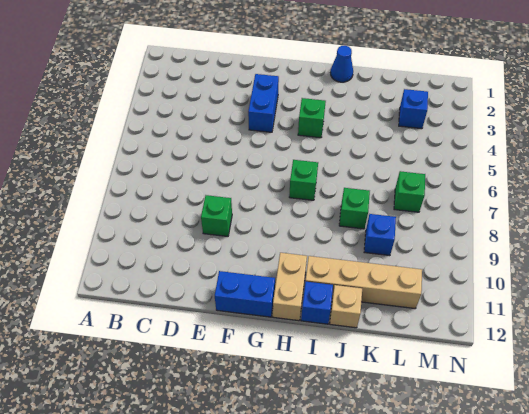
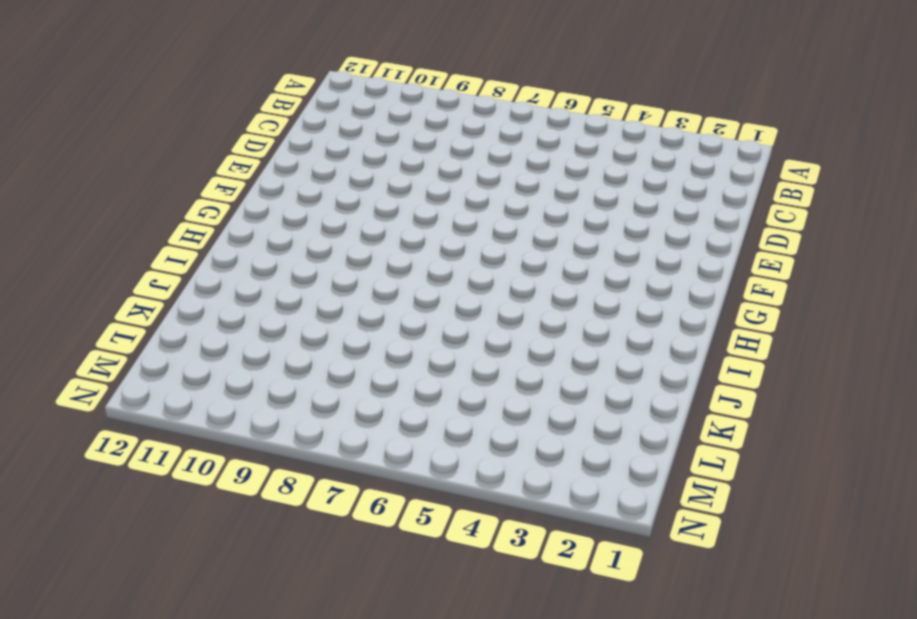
none -> green 1x1 brick [201,195,232,236]
none -> blue 1x2 brick [248,74,279,132]
none -> blue 1x2 brick [215,271,275,317]

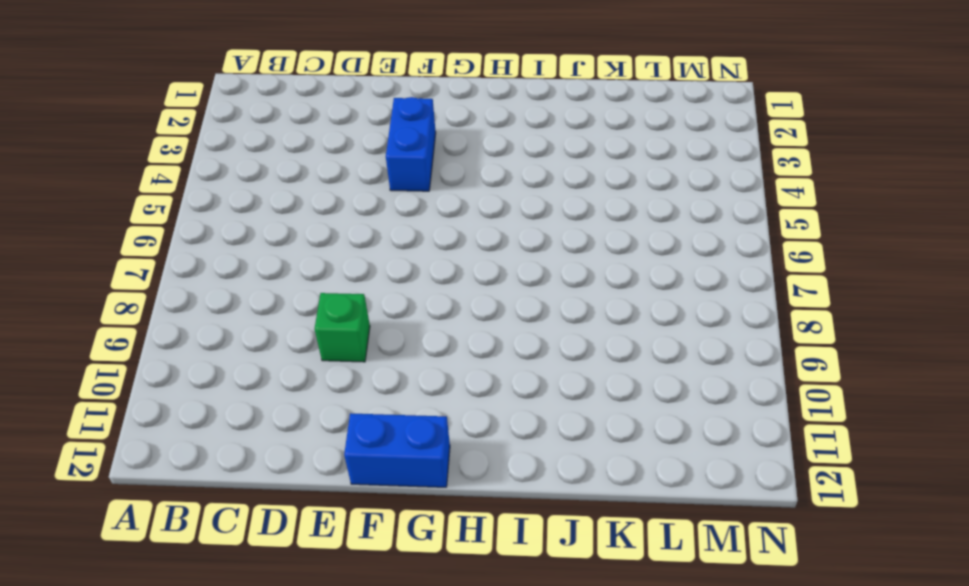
none -> green 1x1 brick [298,98,326,138]
none -> green 1x1 brick [289,160,318,200]
none -> tan 1x2 brick [273,253,307,321]

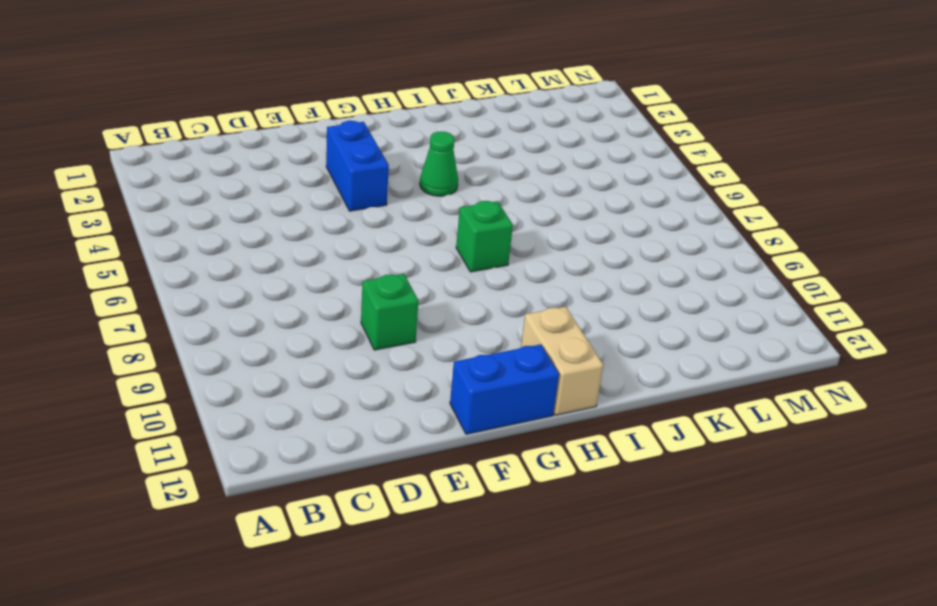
green 1x1 cone [420,132,458,196] -> green 1x1 brick [298,98,326,138]
none -> blue 1x1 cone [331,46,353,82]
none -> tan 1x4 brick [306,256,422,309]
none -> blue 1x1 brick [301,282,333,324]

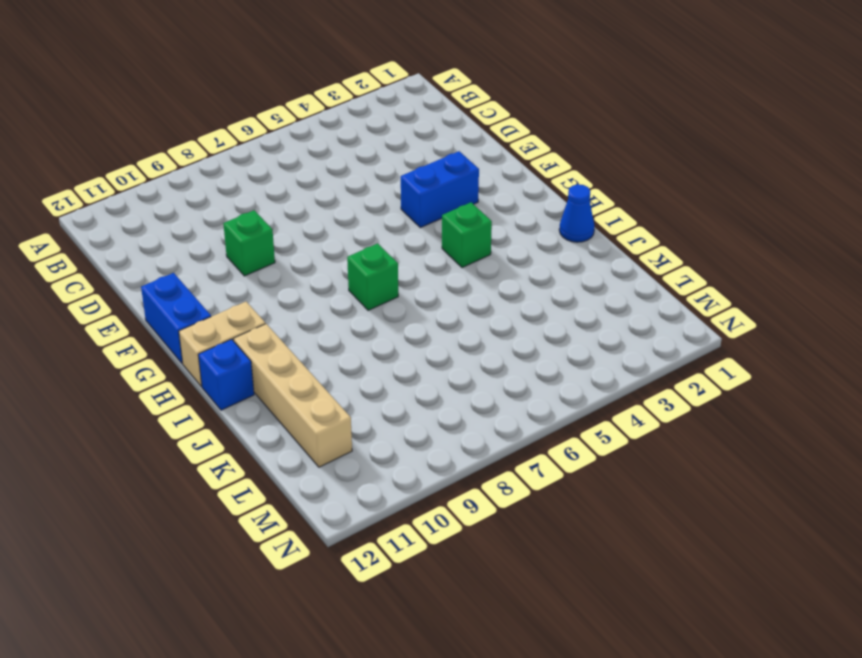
none -> green 1x1 brick [339,188,370,229]
none -> tan 1x1 brick [330,285,362,328]
none -> blue 1x1 brick [364,214,396,256]

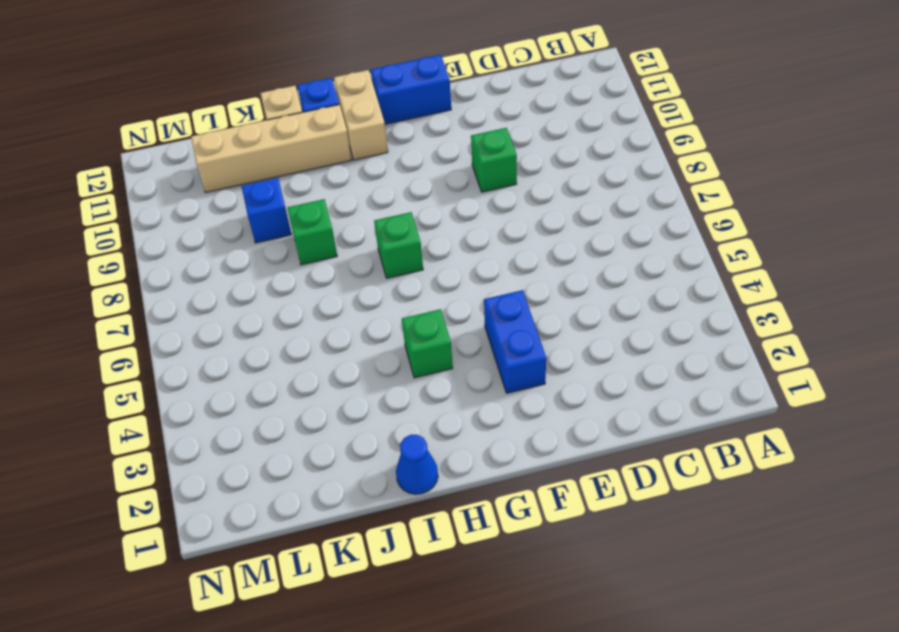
none -> blue 1x1 brick [399,89,428,129]
none -> green 1x1 brick [394,171,425,212]

